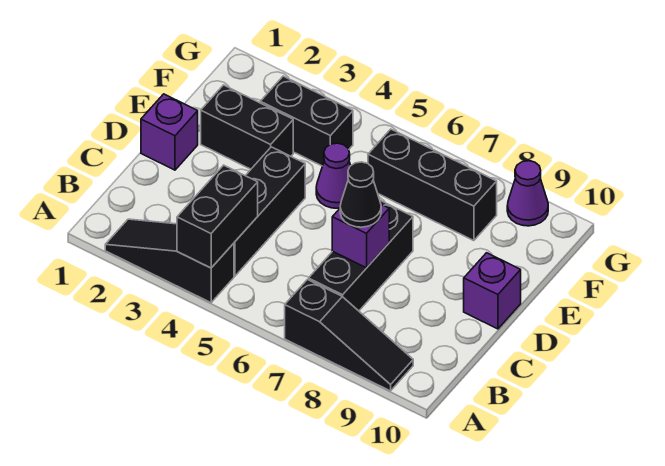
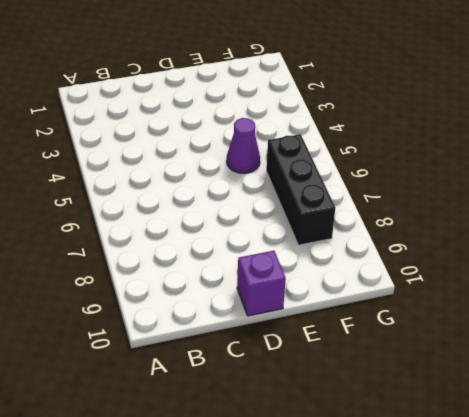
none -> black 1x3 slope [105,219,234,303]
none -> black 1x3 slope [285,280,413,391]
none -> black 1x3 brick [234,147,305,276]

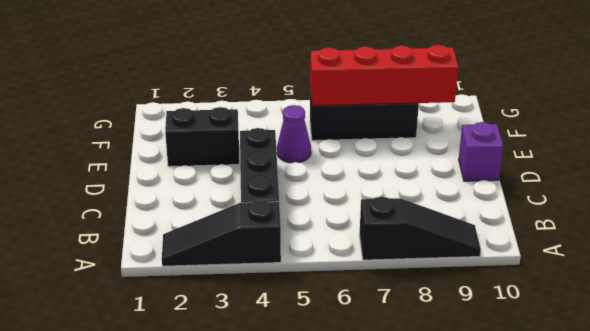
red 1x4 brick [310,45,458,106] -> none
none -> black 1x3 brick [309,200,413,311]
none -> purple 1x1 brick [141,94,198,170]
none -> black 1x2 brick [260,76,353,166]

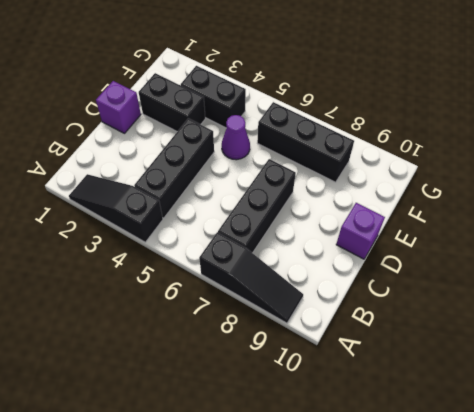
none -> purple 1x1 cone [507,161,548,226]
none -> black 1x2 brick [177,165,258,268]
none -> purple 1x1 brick [332,204,389,268]

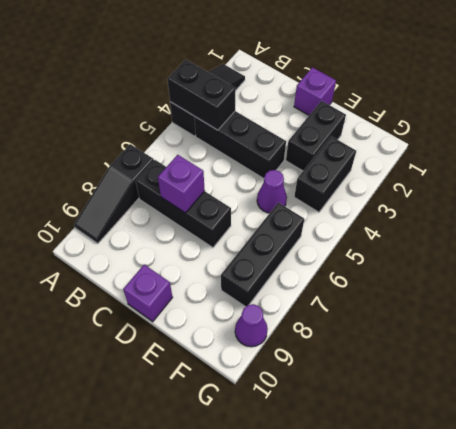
none -> black 1x1 cone [340,162,381,227]

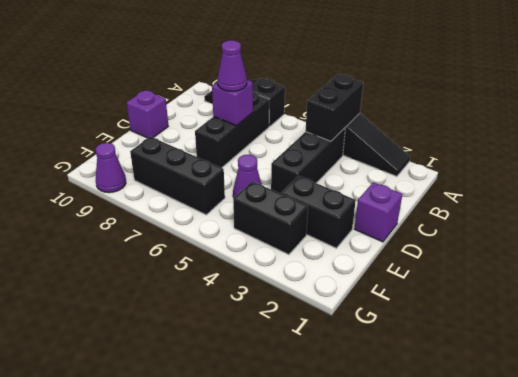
purple 1x1 cone [218,40,247,91] -> black 1x1 cone [340,162,381,227]

